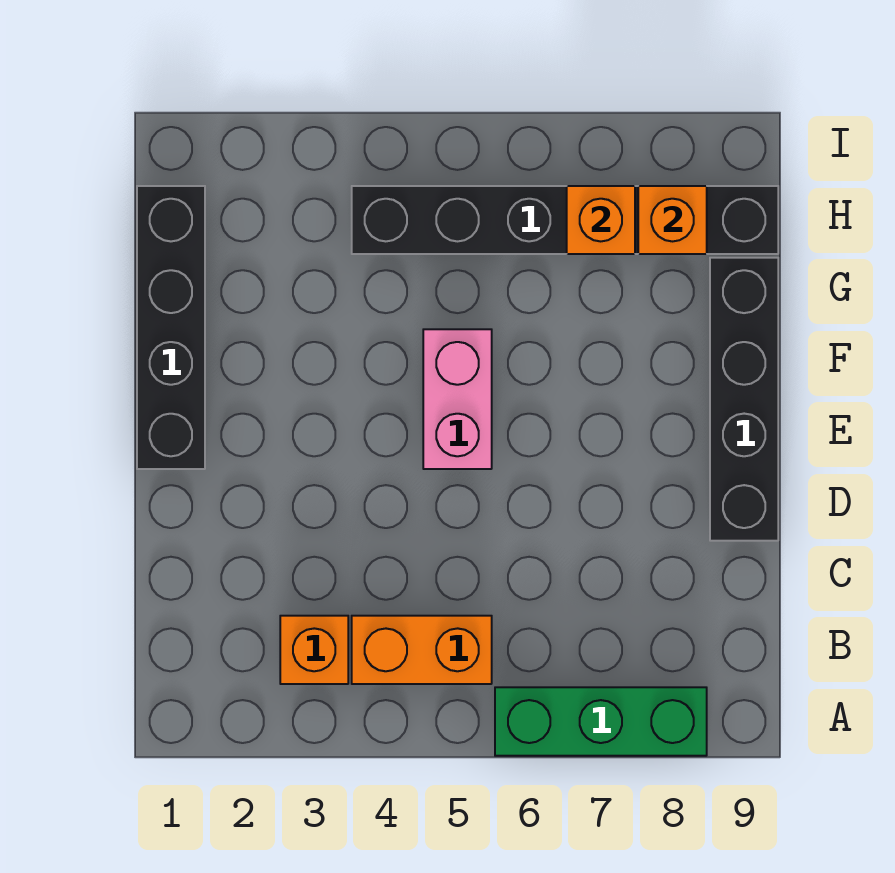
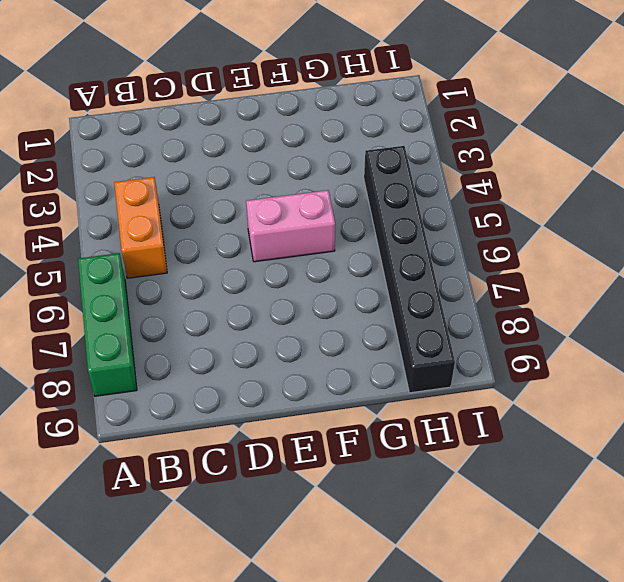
none -> orange 1x1 brick [280,616,348,684]
none -> black 1x4 brick [710,258,778,541]

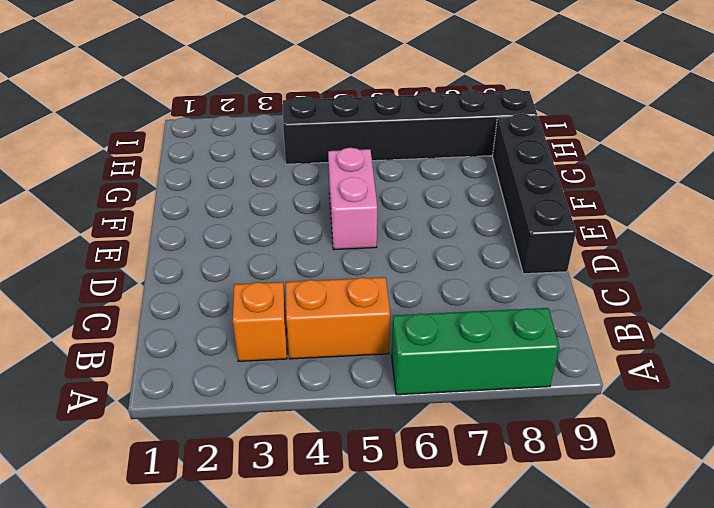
none -> black 1x4 brick [137,186,205,469]
none -> orange 1x1 brick [567,186,635,254]

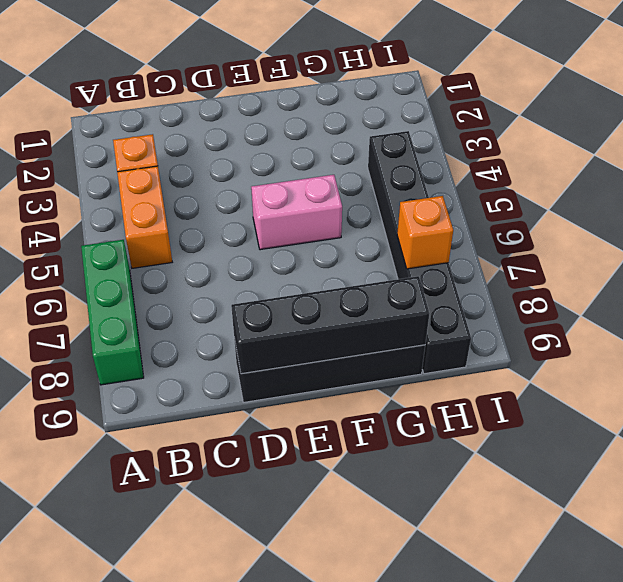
black 1x4 brick [231,276,429,374] -> black 1x4 brick moved to [137,186,205,469]
none -> orange 1x1 brick [638,186,707,254]

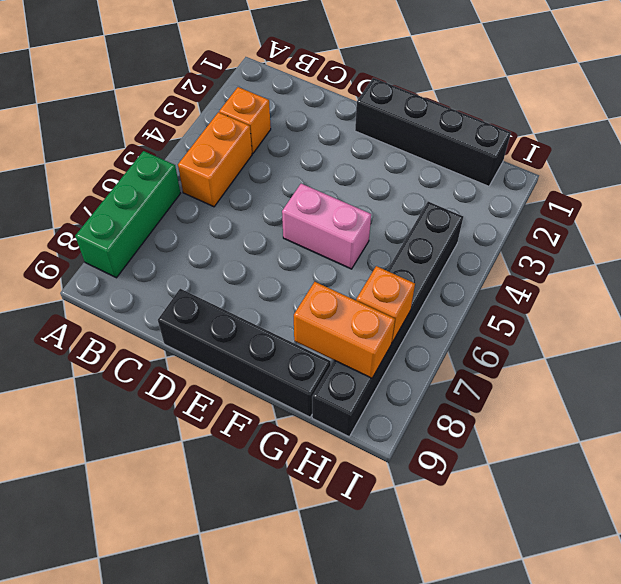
orange 1x2 brick [294,282,395,378] -> orange 1x1 brick [638,186,707,254]

